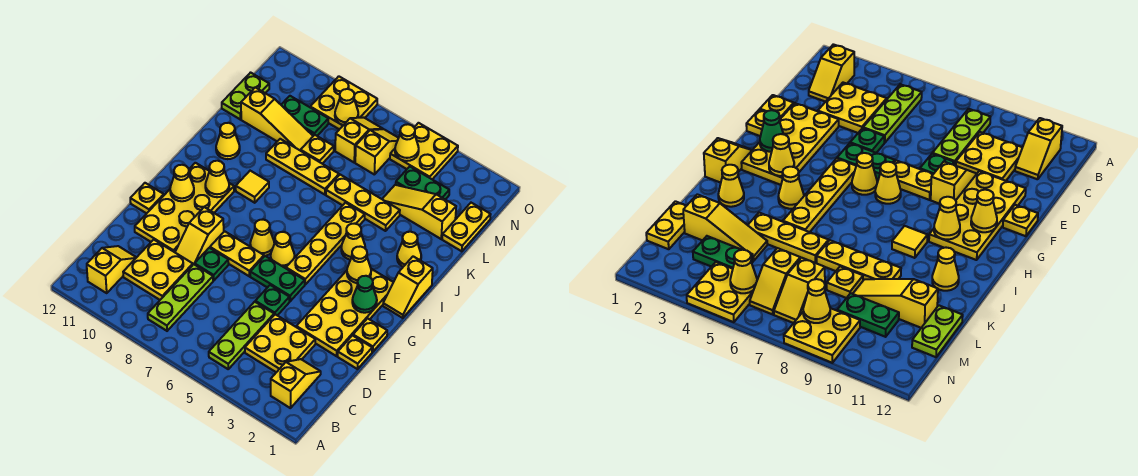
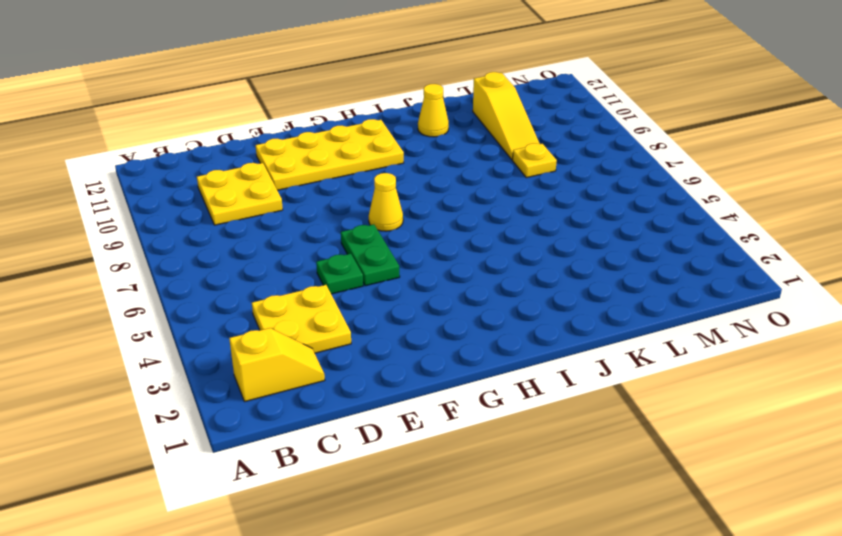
none -> lime 1x3 plate [209,302,274,369]
none -> lime 1x3 plate [148,264,213,331]
none -> yellow 1x2 slope [87,246,137,293]
none -> yellow 1x1 plate [338,336,372,369]

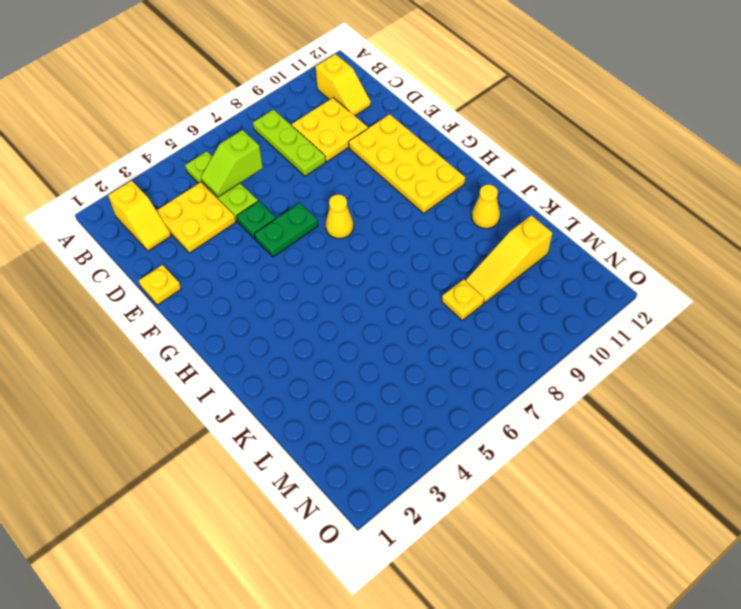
lime 1x2 slope [201,130,263,197] -> none
none -> yellow 2x4 plate [296,269,393,356]
none -> green 1x1 plate [195,248,229,281]
none -> yellow 1x2 slope [175,207,224,264]
none -> yellow 1x1 plate [353,318,387,352]

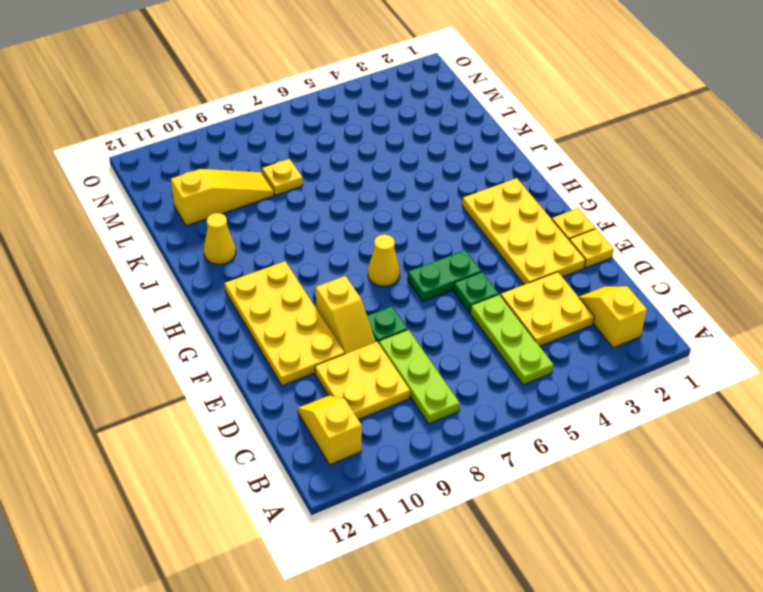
none -> yellow 1x2 plate [210,231,264,276]
none -> yellow 1x1 plate [130,183,164,213]
none -> yellow 1x4 plate [286,203,365,284]
none -> yellow 1x1 cone [271,232,295,268]

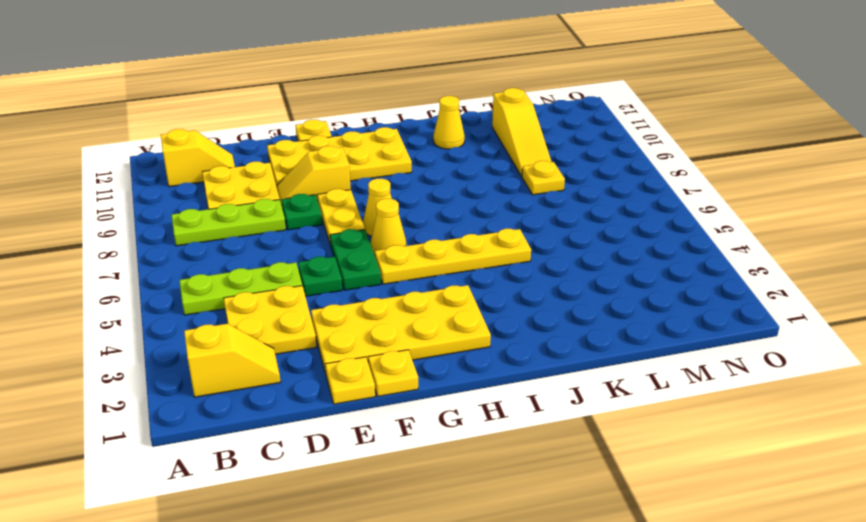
none -> yellow 1x2 slope [383,256,433,318]
none -> yellow 1x1 cone [341,224,365,260]
none -> yellow 1x1 tile [236,171,269,203]
none -> yellow 1x1 cone [397,232,421,267]

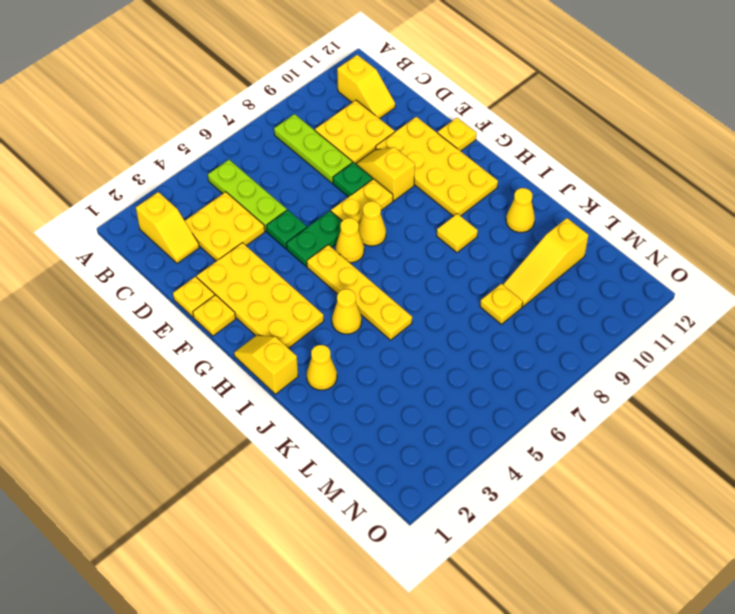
none -> yellow 1x3 plate [326,175,400,231]
none -> yellow 1x3 plate [266,139,339,195]
none -> yellow 1x2 plate [442,203,491,251]
none -> yellow 1x3 slope [382,185,456,239]

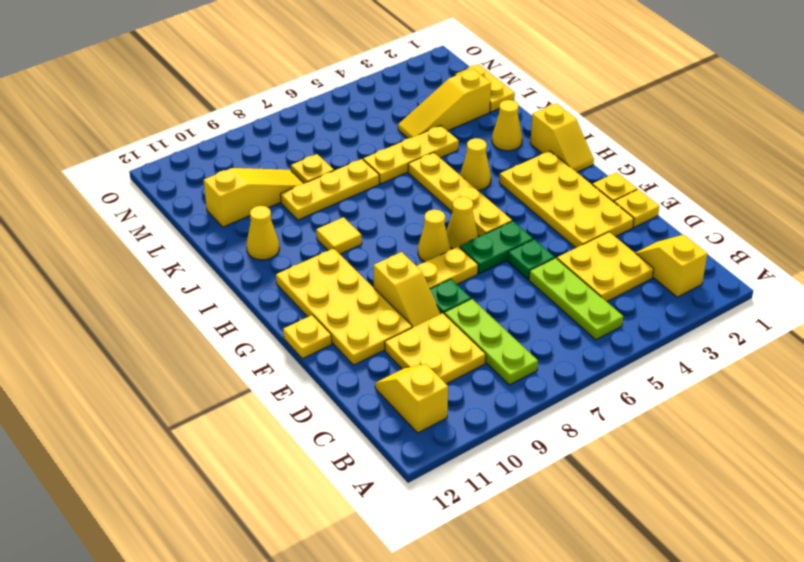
none -> lime 1x2 plate [222,73,269,119]
none -> green 1x2 plate [396,167,449,200]
none -> yellow 1x2 slope [355,129,398,174]
none -> yellow 1x2 slope [335,117,382,162]

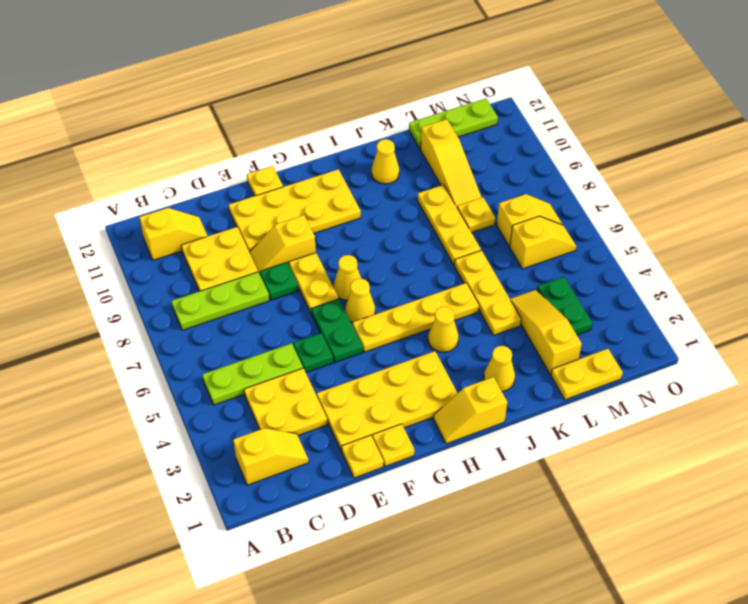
lime 1x3 plate [409,99,498,149] -> lime 1x2 plate [222,73,269,119]
none -> yellow 1x1 tile [236,171,269,203]
none -> green 1x2 plate [281,96,328,136]
none -> yellow 2x2 plate [390,123,458,179]
none -> yellow 2x2 plate [310,76,377,129]

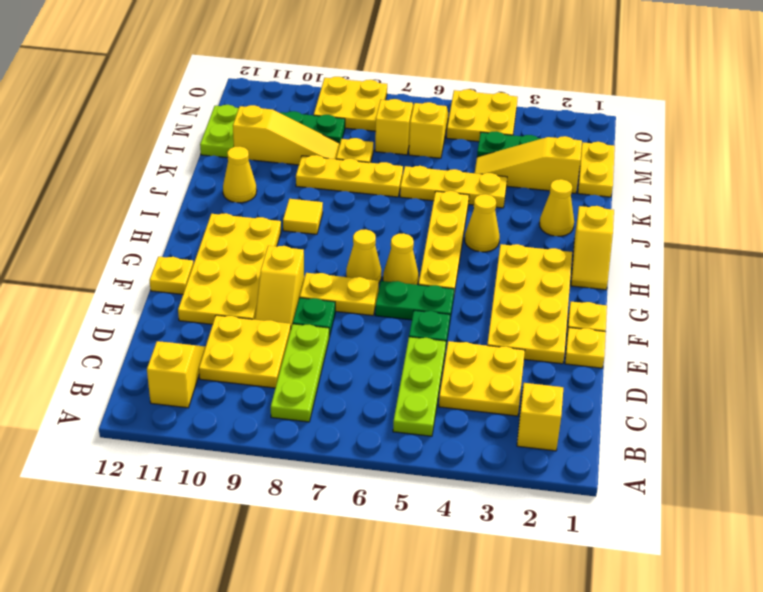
none -> green 1x1 cone [352,276,377,313]
none -> yellow 1x1 cone [170,165,194,201]
none -> yellow 1x1 cone [347,246,371,283]
none -> yellow 1x1 cone [205,161,229,197]

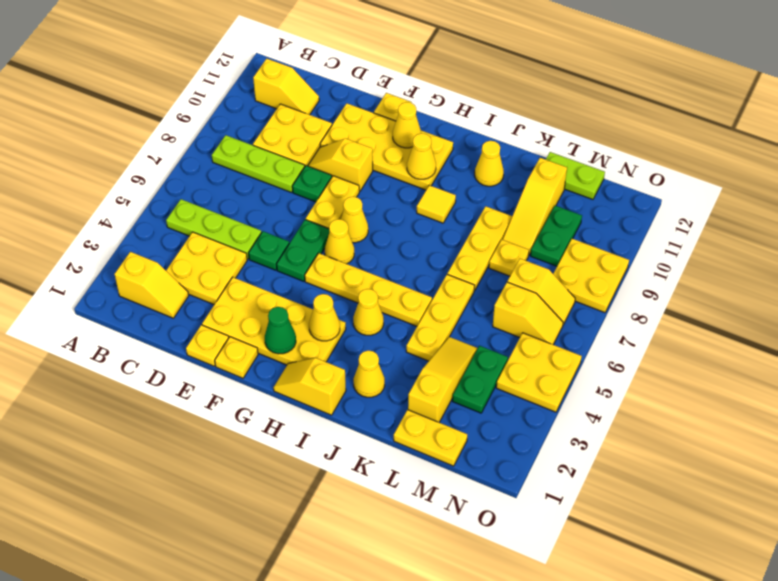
none -> yellow 1x1 cone [395,124,419,161]
none -> yellow 1x1 cone [335,89,358,125]

